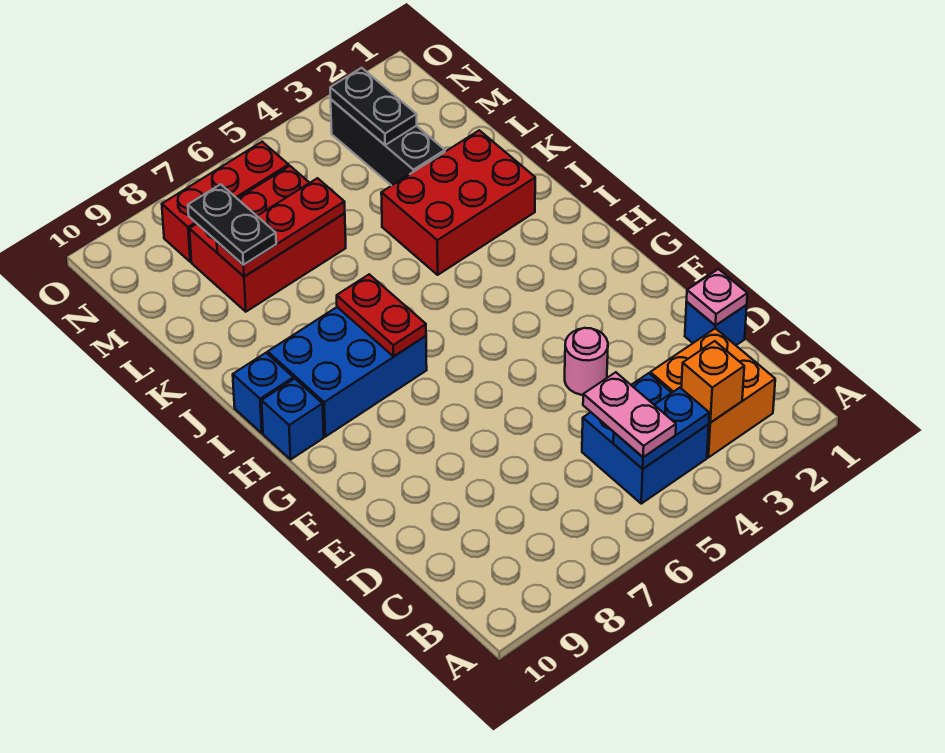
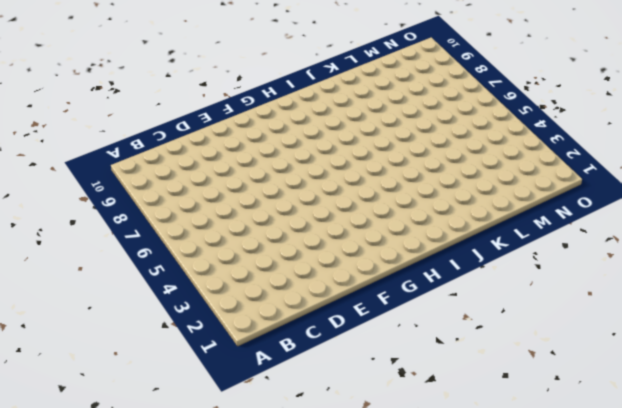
none -> orange 2x2 brick [650,328,775,457]
none -> blue 2x2 brick [582,373,709,504]
none -> blue 1x1 brick [685,302,747,345]

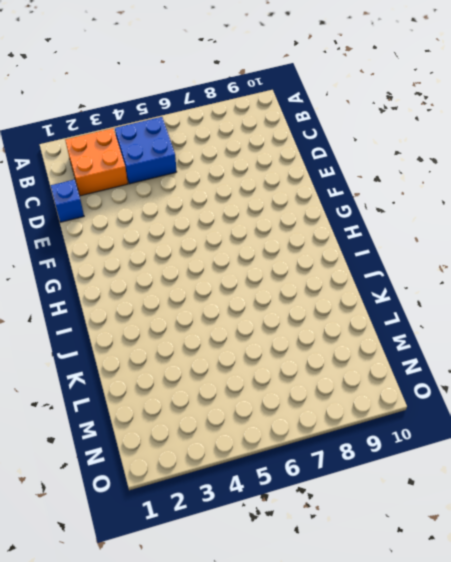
none -> pink 1x1 round brick [565,328,608,395]
none -> blue 2x3 brick [268,307,427,437]
none -> blue 1x1 brick [261,379,324,459]

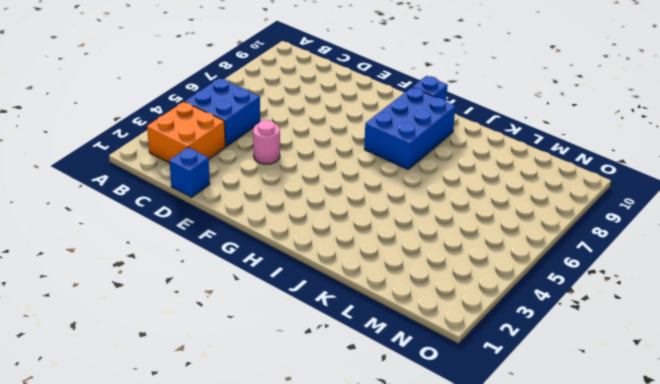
none -> blue 1x1 brick [233,353,293,433]
none -> red 2x3 brick [381,130,535,275]
none -> black 1x3 brick [331,100,445,186]

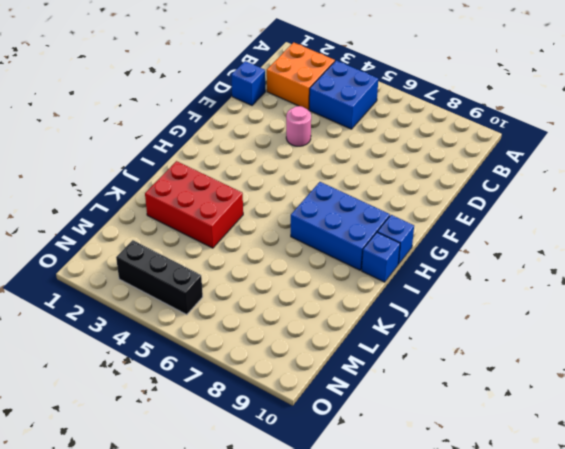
black 1x3 brick [116,240,203,315] -> black 1x3 brick turned to [331,100,445,186]
none -> red 2x3 brick [189,166,346,312]
none -> red 1x3 brick [162,142,289,262]
none -> orange 1x1 brick [681,341,744,423]

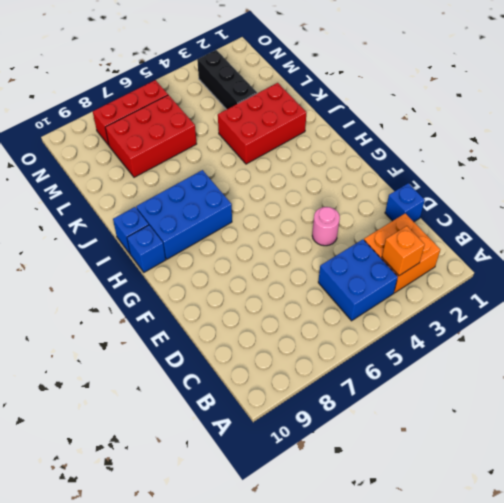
none -> blue 1x2 plate [613,388,709,469]
none -> pink 1x1 plate [687,269,747,326]
none -> red 1x2 plate [337,274,426,356]

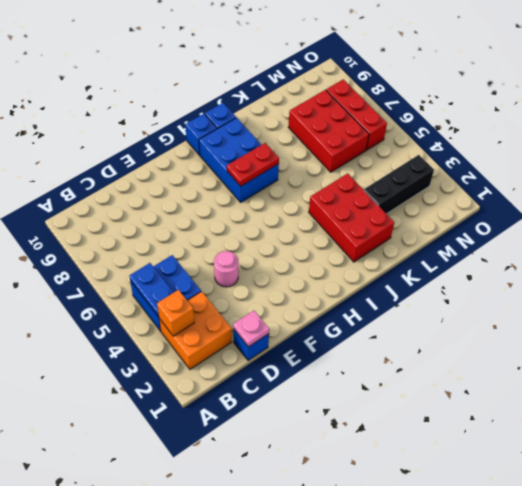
none -> red 1x3 plate [217,178,345,277]
none -> black 1x2 plate [330,68,417,145]
none -> pink 1x2 plate [583,372,676,457]

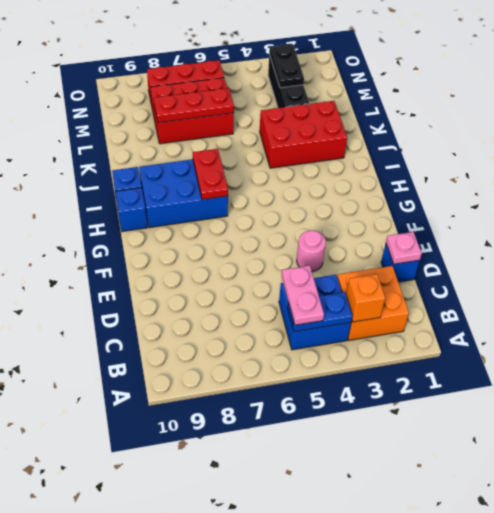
none -> black 1x2 plate [188,184,276,265]

